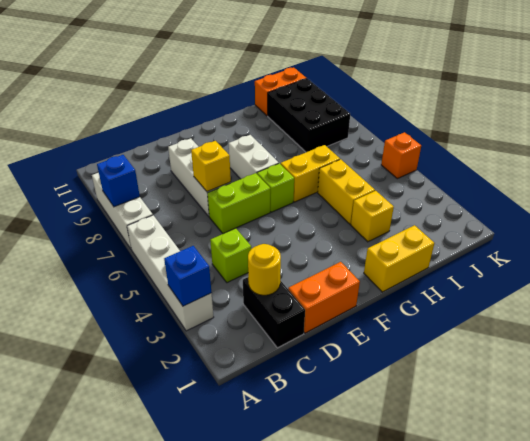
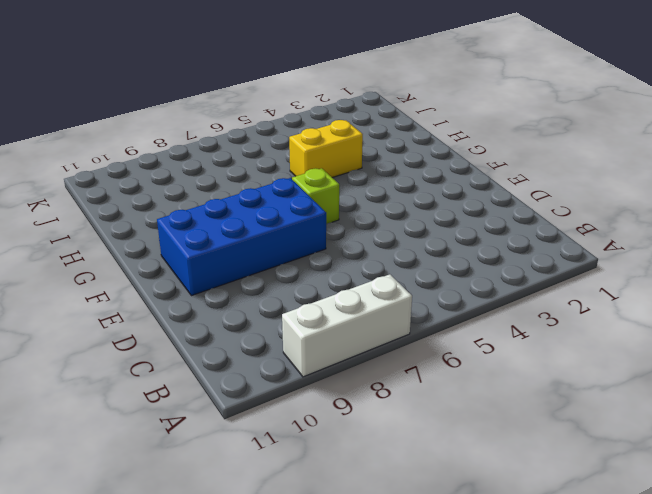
blue 2x4 brick [157,178,326,296] -> white 1x2 brick [229,135,279,179]
none -> white 1x4 brick [127,215,214,331]
none -> black 1x2 brick [243,277,305,348]
none -> lime 1x1 brick [210,228,251,283]

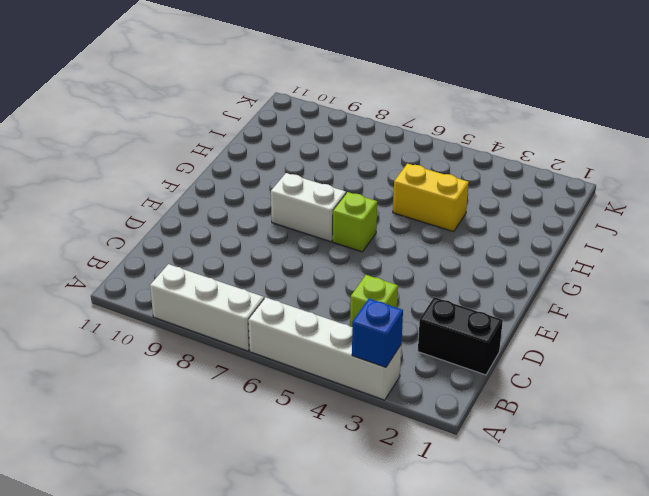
none -> orange 1x2 brick [288,262,360,333]
none -> lime 1x2 brick [208,173,270,234]
none -> white 1x3 brick [168,138,231,216]

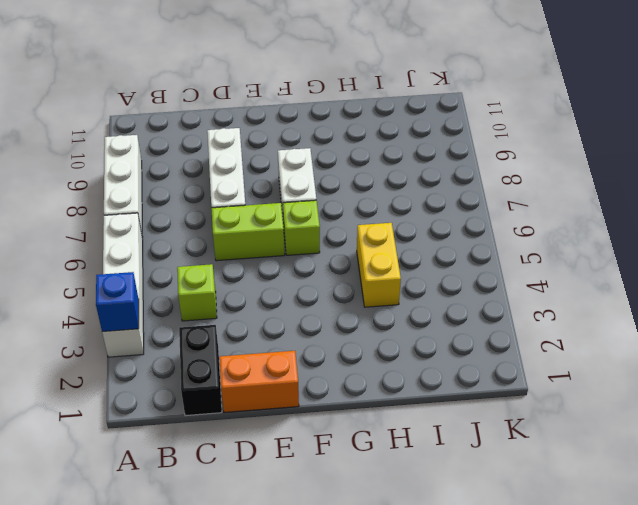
none -> yellow 1x2 brick [364,225,434,292]
none -> yellow 1x2 brick [281,145,340,202]
none -> yellow 1x1 brick [351,191,394,242]

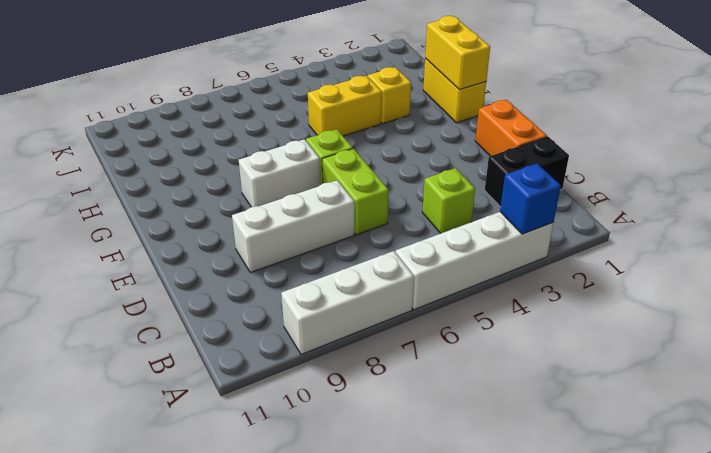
yellow 1x2 brick [425,16,490,90] -> yellow 1x2 brick moved to [281,145,340,202]
none -> black 2x3 brick [268,79,350,152]
none -> orange 1x2 brick [255,68,307,116]
none -> orange 1x1 brick [381,132,421,179]

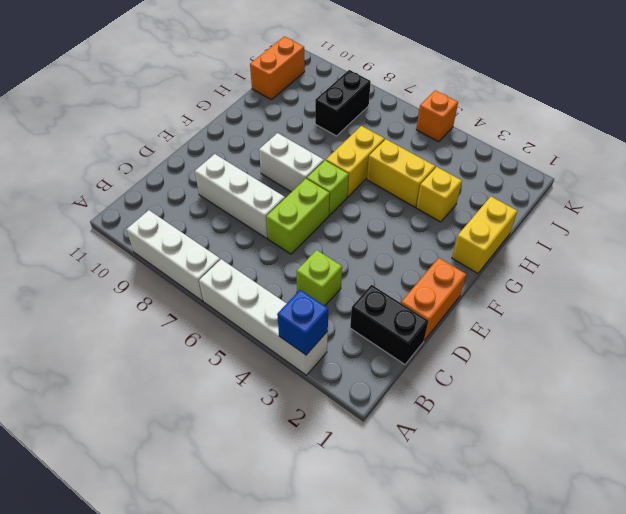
black 1x2 brick [315,70,371,136] -> black 2x3 brick [268,79,350,152]
none -> blue 1x1 brick [97,155,140,207]
none -> yellow 1x1 round brick [248,244,281,295]
none -> yellow 1x1 brick [191,141,231,192]

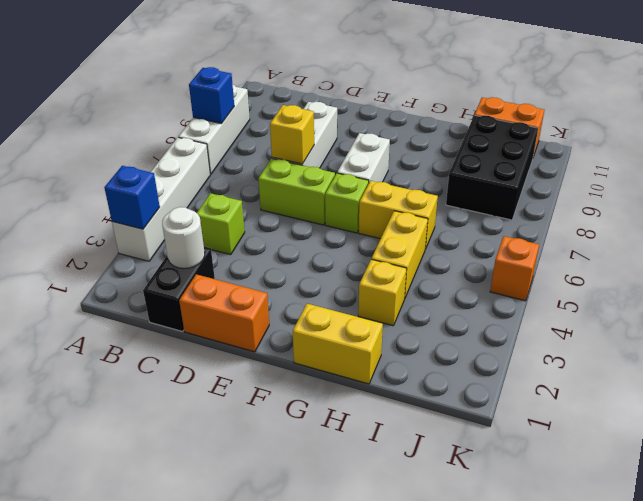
white 1x1 round brick [162,207,205,269] -> yellow 1x1 round brick [248,244,281,295]

